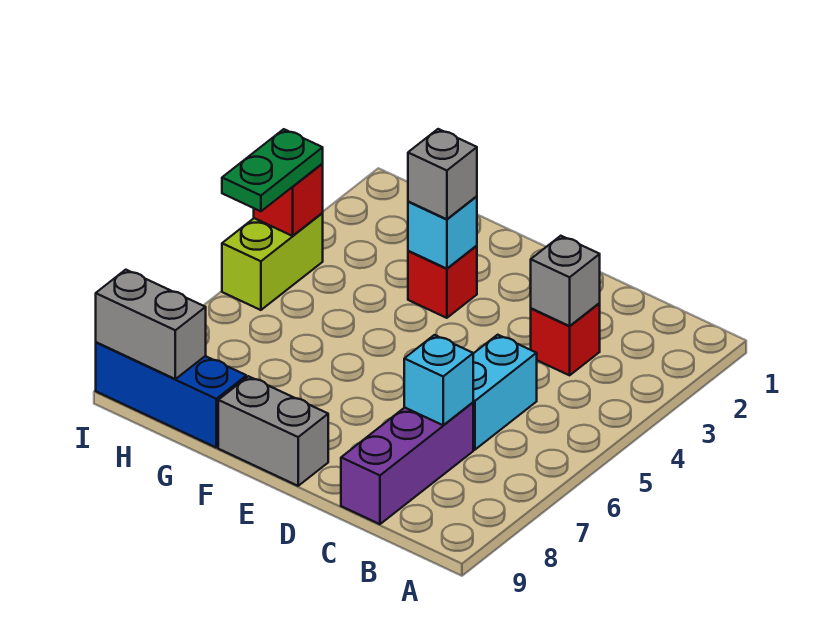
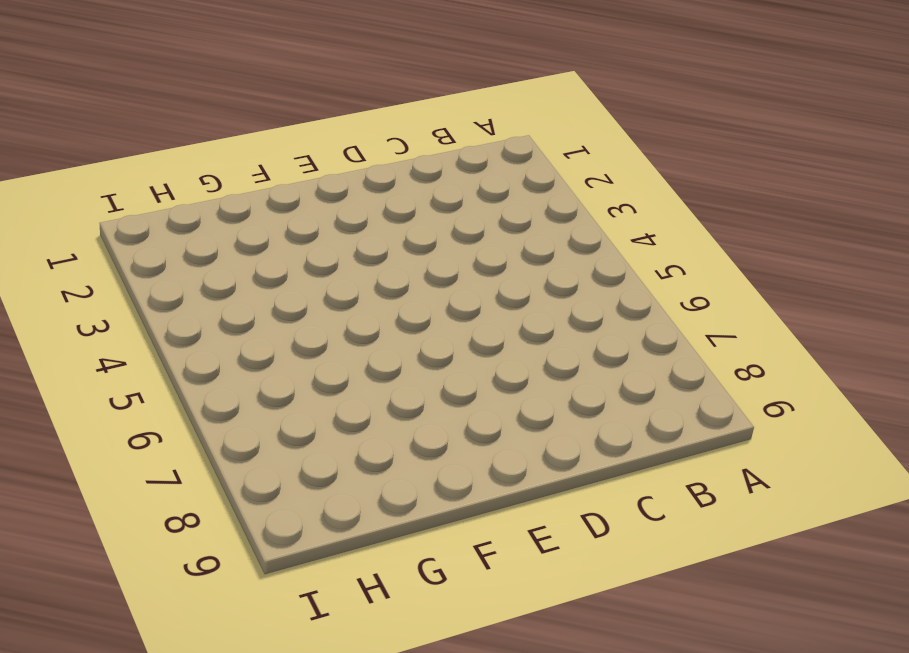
none -> red 1x1 brick [531,303,600,375]
none -> cyan 1x2 brick [473,335,537,450]
none -> purple 1x3 brick [341,403,473,524]

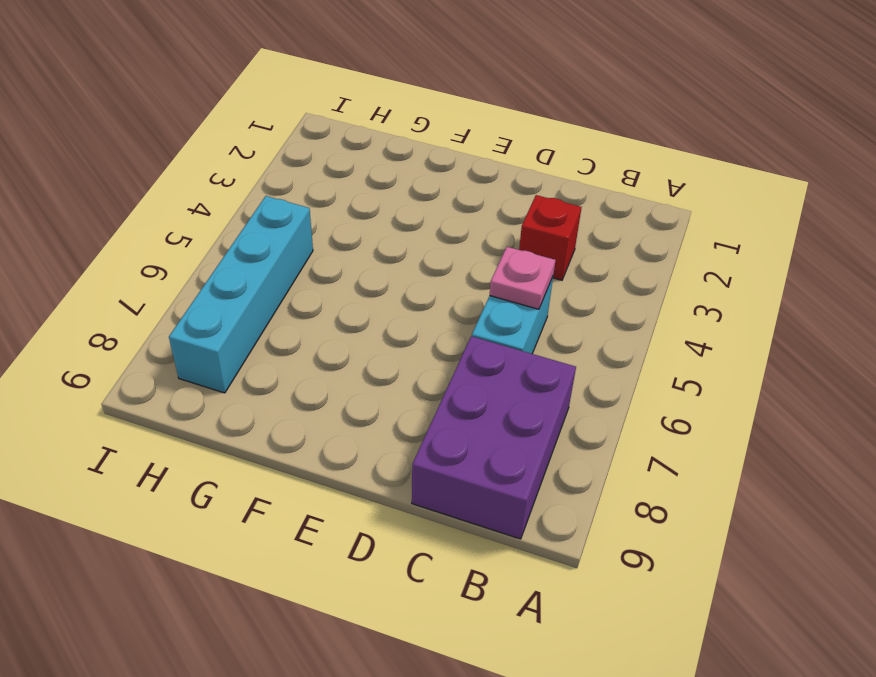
purple 2x3 brick [412,336,576,539] -> purple 1x3 brick [341,403,473,524]
pink 1x1 plate [490,247,555,309] -> none
cyan 1x4 brick [169,196,313,393] -> none
none -> grey 1x2 brick [218,376,328,486]
none -> red 1x1 brick [408,246,477,318]
none -> blue 1x3 brick [96,342,246,447]

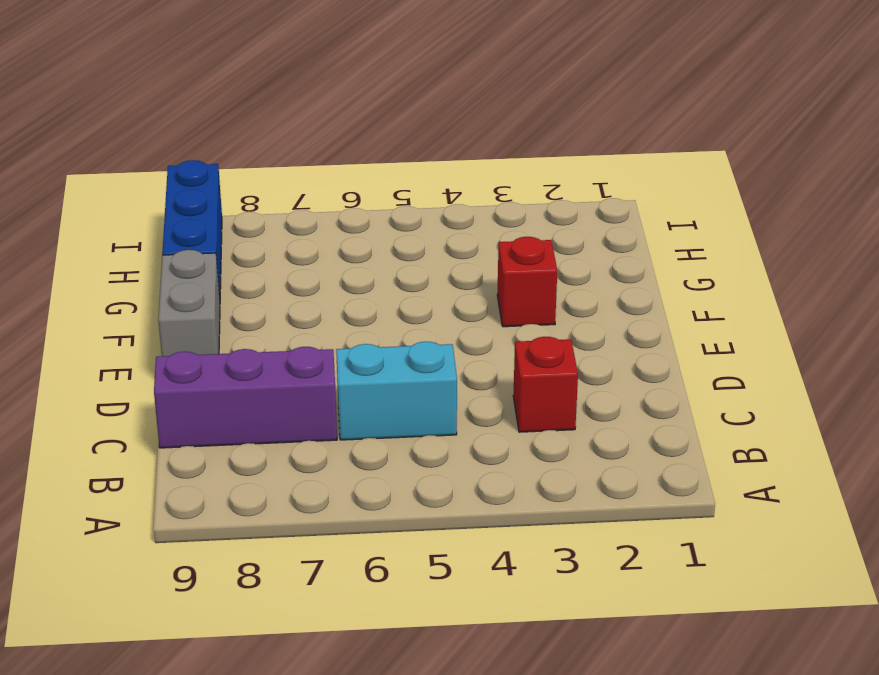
none -> lime 1x2 brick [222,213,323,310]
none -> grey 1x1 brick [531,236,600,326]
none -> cyan 1x1 brick [404,335,473,425]

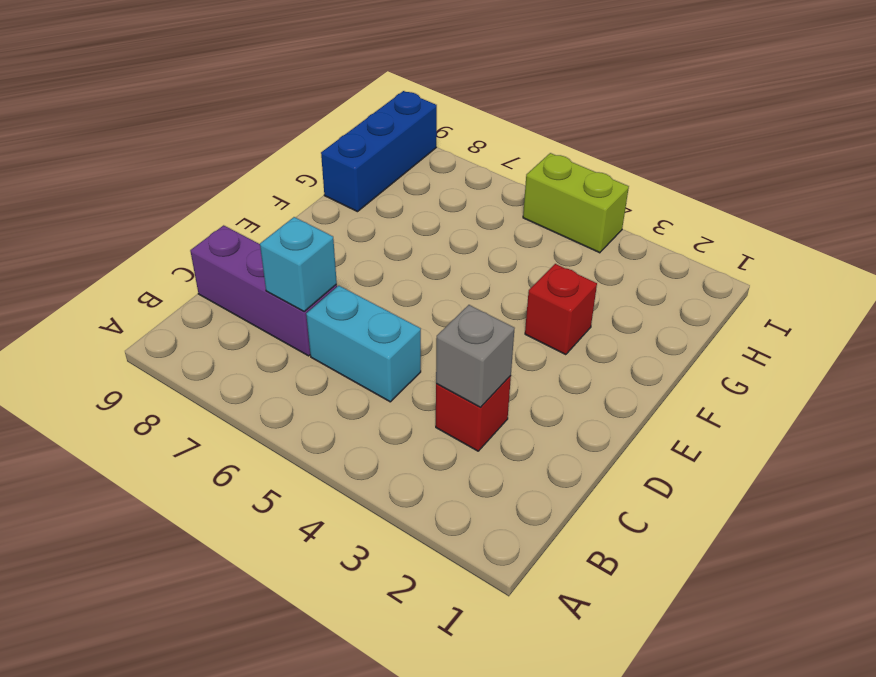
none -> grey 1x2 brick [218,376,328,486]
none -> cyan 1x1 brick [408,196,477,269]
none -> grey 1x2 brick [96,270,206,379]

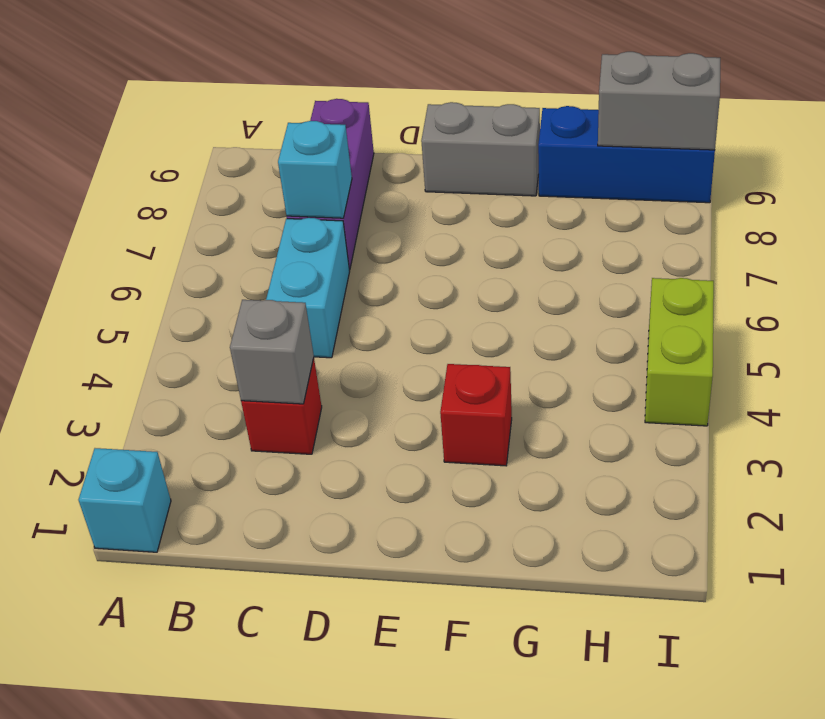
cyan 1x1 brick [78,448,171,552] -> cyan 1x1 brick moved to [408,196,477,269]
none -> red 1x1 brick [254,164,323,236]
none -> grey 1x1 brick [408,129,477,219]
none -> green 1x2 plate [222,129,323,211]

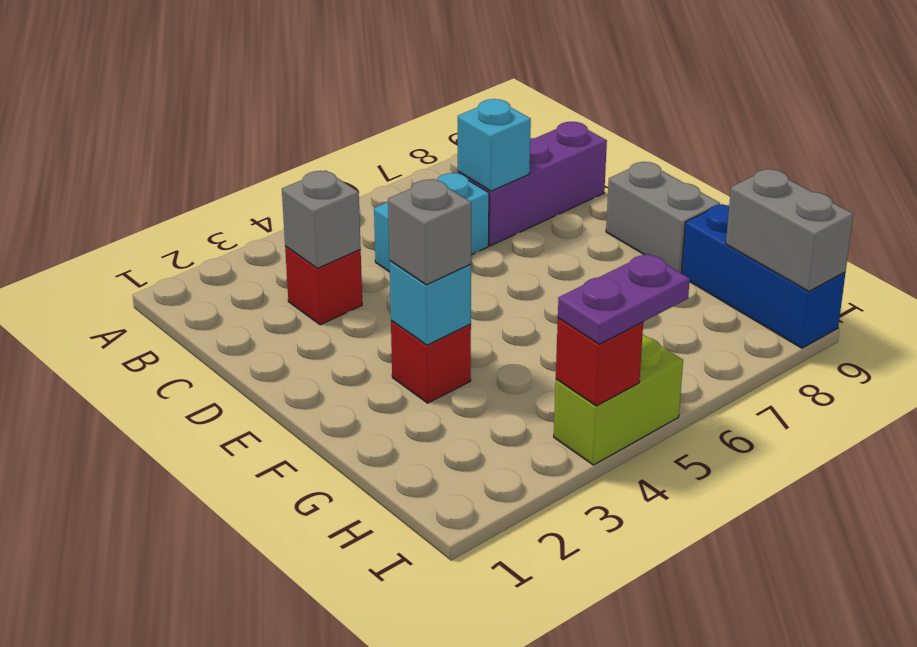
purple 1x2 plate [558,254,690,344] -> green 1x2 plate [222,129,323,211]

